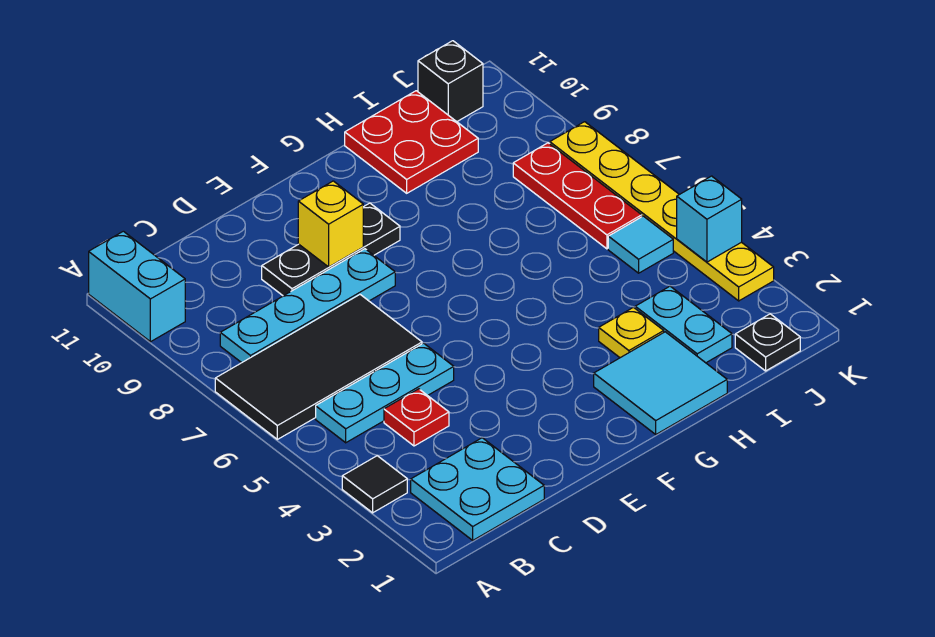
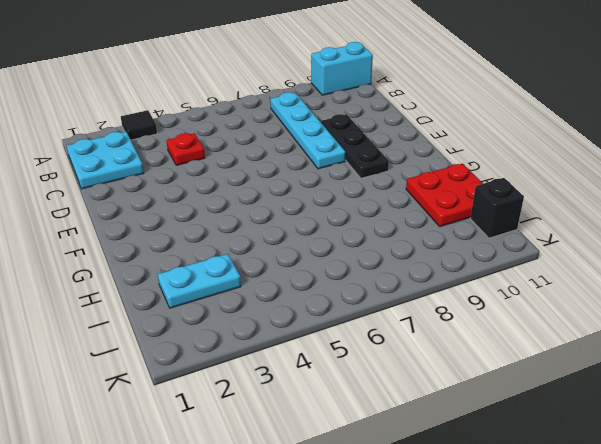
none -> black 2x4 tile [215,295,422,439]
none -> cyan 1x3 plate [316,343,454,443]
none -> cyan 2x2 tile [594,332,727,434]

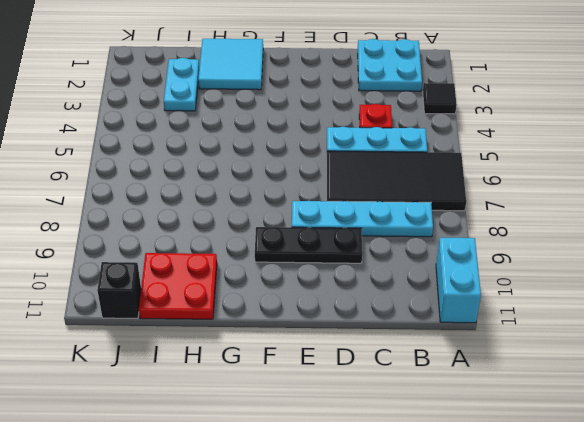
none -> yellow 1x1 plate [599,307,664,358]
none -> black 1x1 plate [735,314,800,371]
none -> cyan 1x1 tile [608,216,673,273]

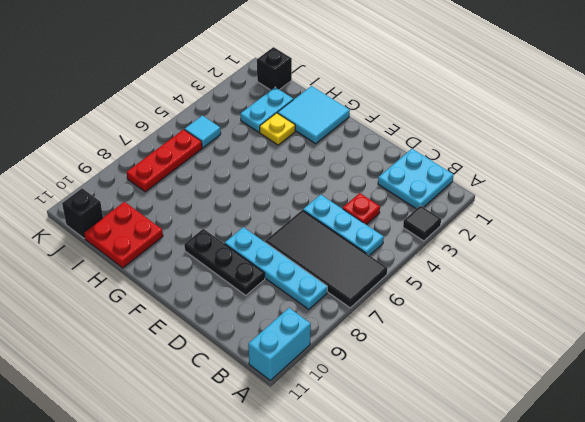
black 1x1 brick [257,47,292,90] -> black 1x1 plate [735,314,800,371]
none -> yellow 1x6 plate [550,122,774,301]
none -> yellow 1x1 brick [298,181,363,267]
none -> cyan 1x1 brick [677,176,742,262]

